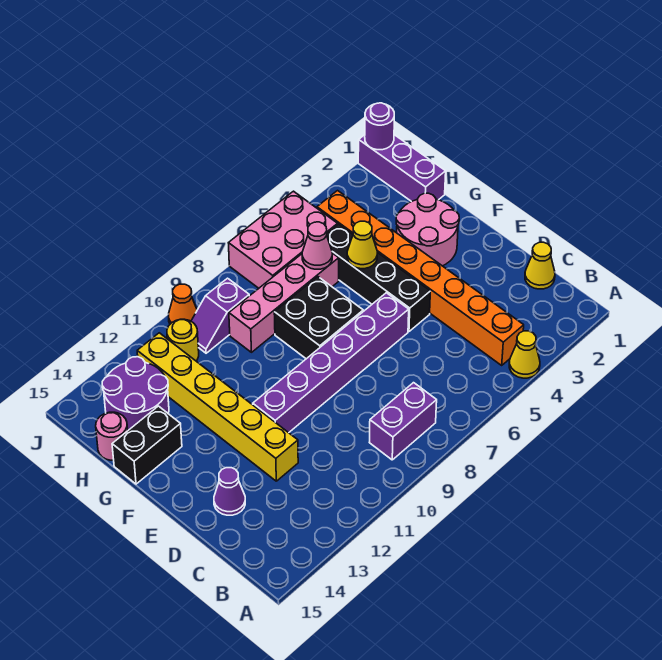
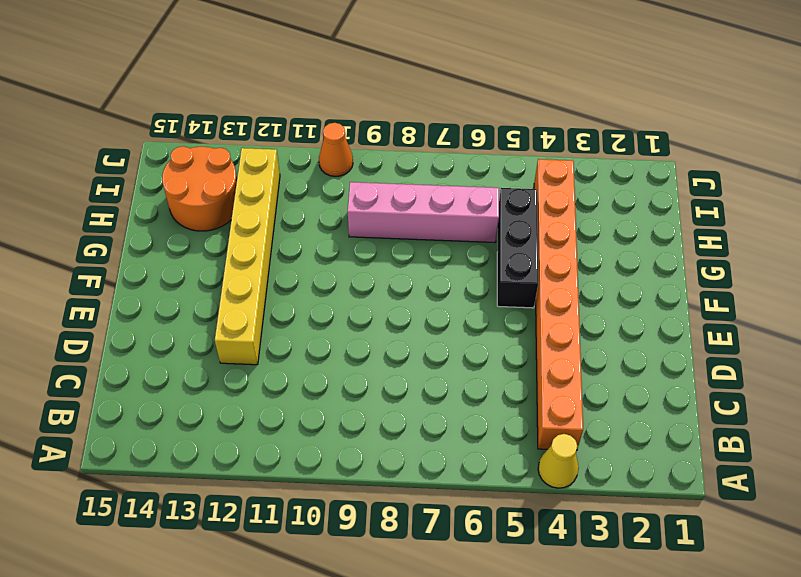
black 1x3 brick [497,188,538,308] -> black 1x4 brick [327,224,430,331]
orange 2x2 round brick [162,146,237,231] -> purple 2x2 round brick [102,357,169,430]
none -> purple 1x2 brick [369,383,437,460]
none -> yellow 1x1 cone [525,242,555,289]
none -> purple 1x1 cone [214,468,245,515]

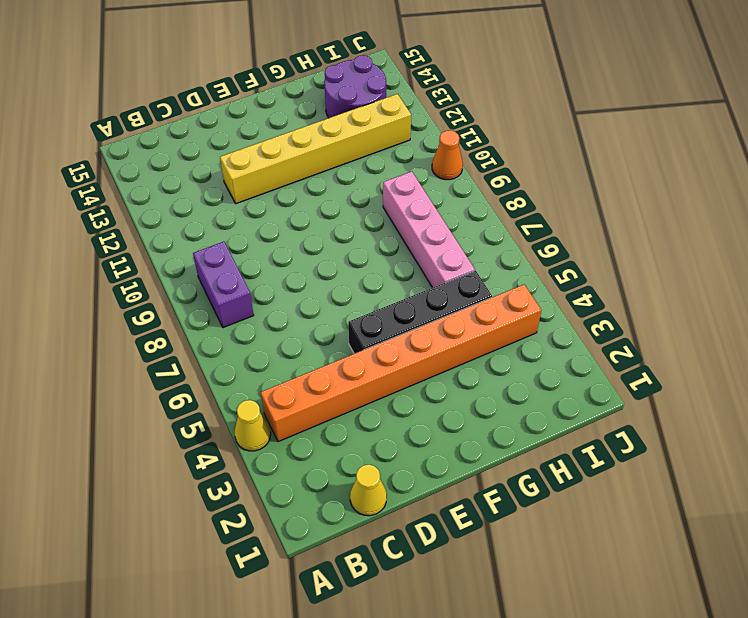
none -> purple 1x1 cone [214,468,245,515]
none -> purple 1x6 brick [253,293,409,433]
none -> pink 2x2 round brick [396,193,459,266]

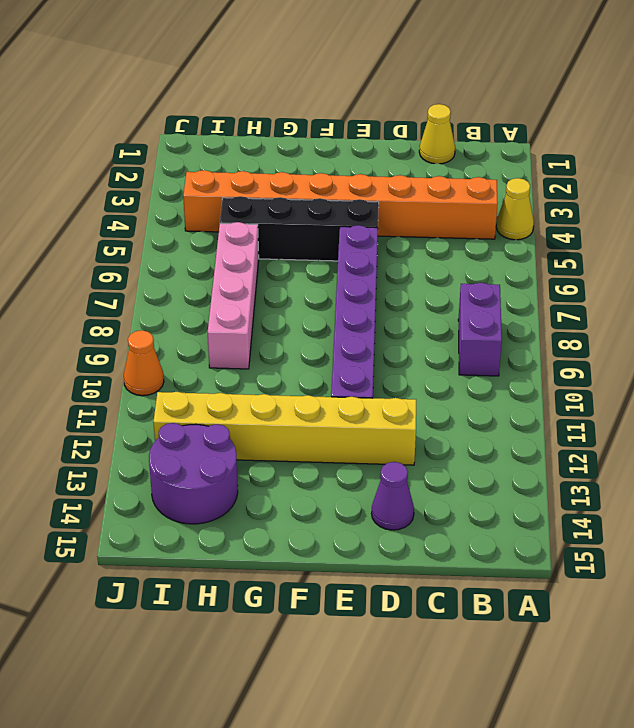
none -> pink 2x2 round brick [396,193,459,266]
none -> black 2x2 brick [274,277,363,359]
none -> black 1x2 brick [112,406,182,484]

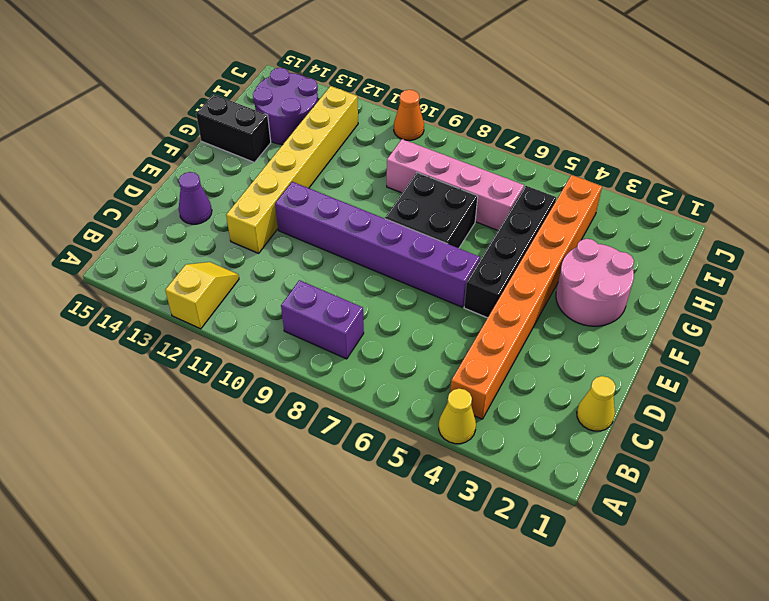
yellow 1x2 slope [165,262,239,329] -> none
none -> purple 1x3 brick [358,135,446,202]
none -> pink 1x1 round brick [96,412,128,460]
none -> pink 2x3 brick [229,191,338,288]

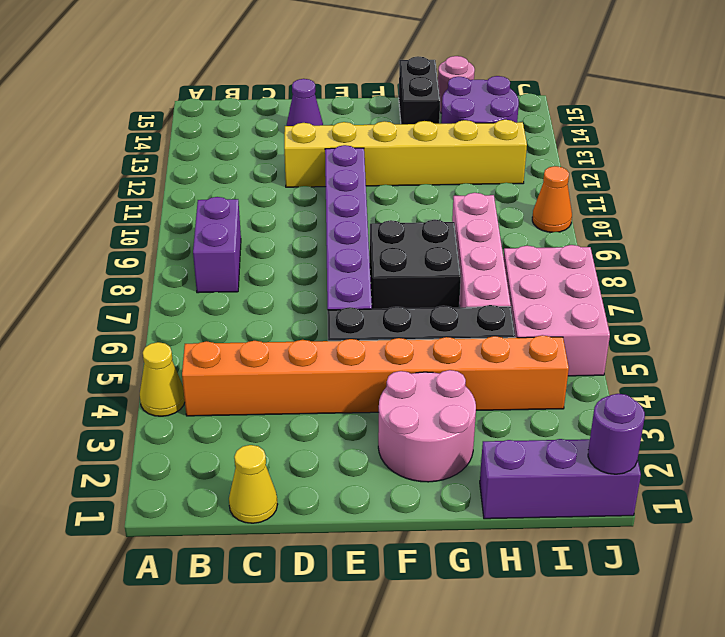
none -> purple 1x2 slope [191,278,249,353]
none -> yellow 1x1 round brick [167,319,199,361]
none -> yellow 1x1 cone [347,221,377,269]

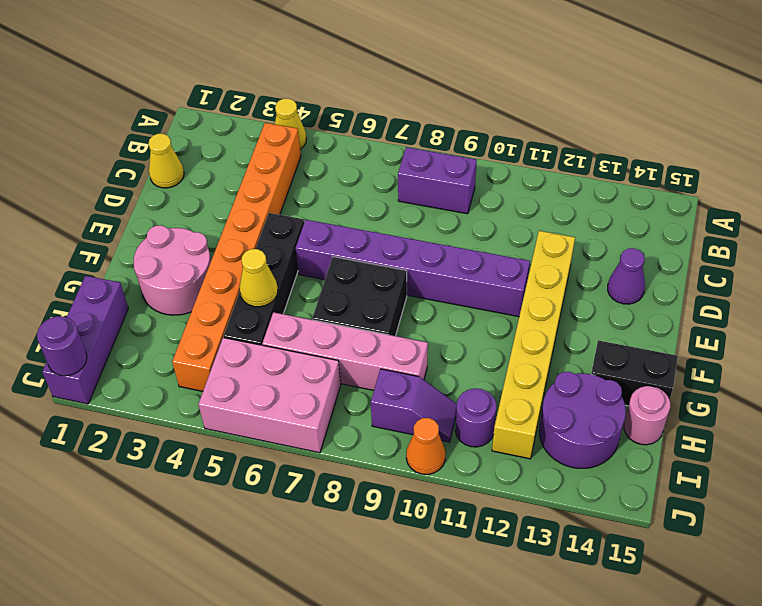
purple 1x1 round brick [455,388,496,447] -> yellow 1x1 round brick [167,319,199,361]
none -> pink 1x1 cone [302,222,332,269]

